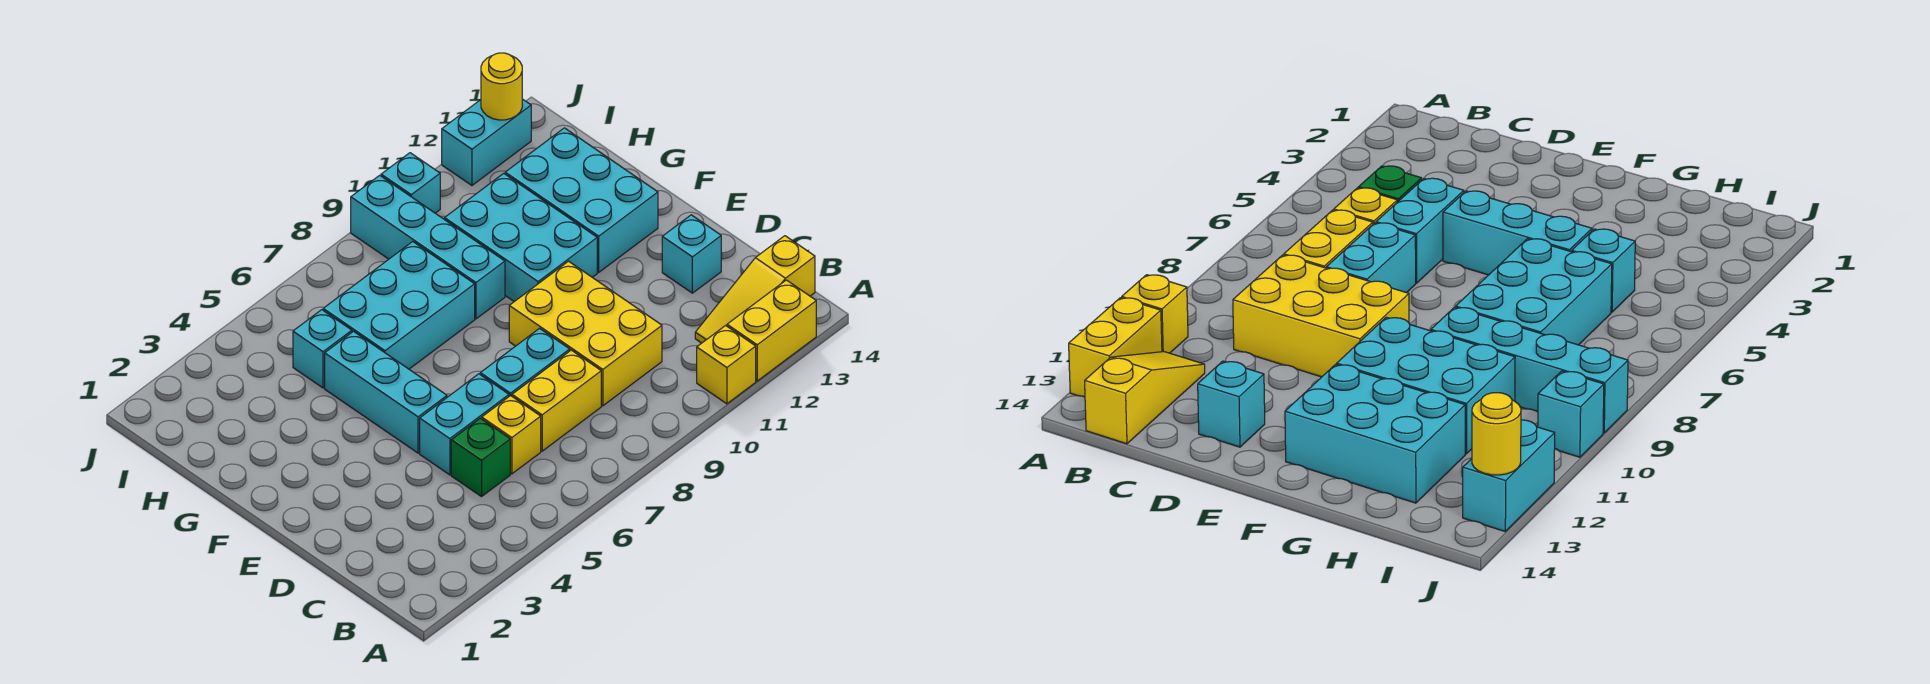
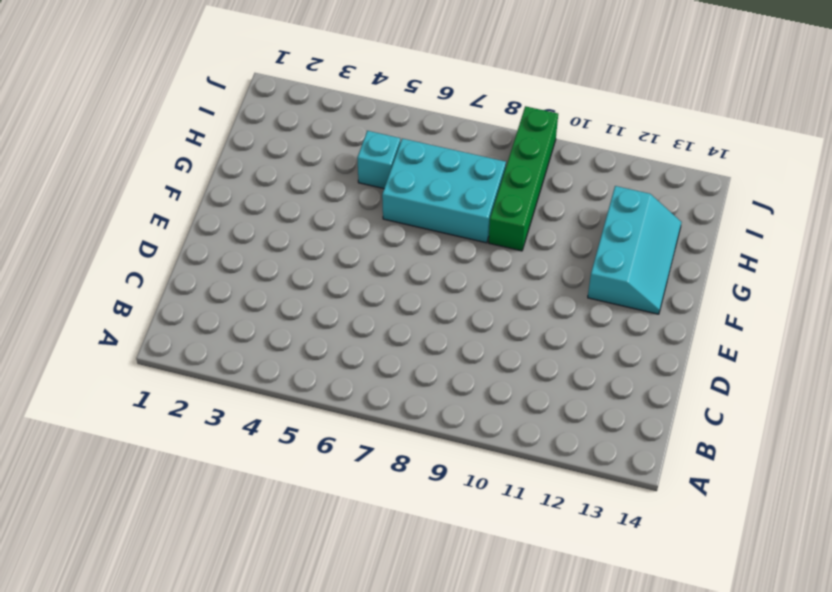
cyan 2x3 slope [588,186,682,314] -> cyan 2x3 brick [505,128,658,272]
green 1x4 brick [489,106,558,251] -> cyan 1x4 brick [351,175,505,319]
none -> yellow 1x1 brick [697,325,756,404]
none -> yellow 1x2 brick [727,280,816,381]
none -> yellow 1x3 slope [695,236,815,343]

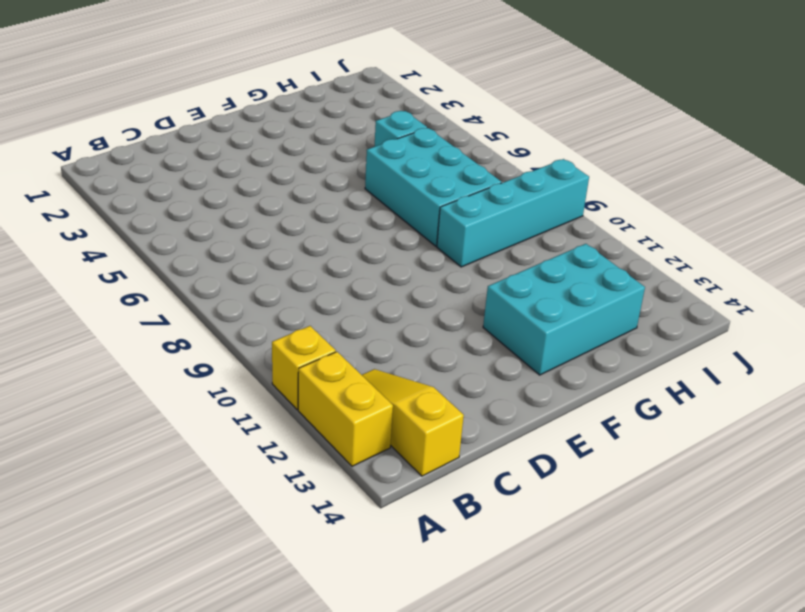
none -> green 1x1 brick [451,418,510,497]
none -> yellow 1x1 brick [482,395,541,474]
none -> yellow 1x2 brick [512,350,601,451]

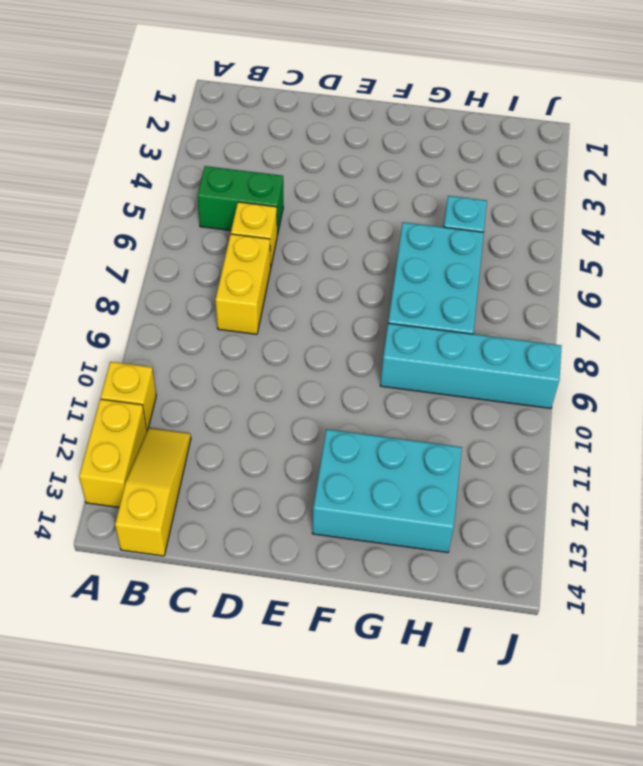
green 1x2 brick [197,166,283,236] -> green 1x1 brick [451,418,510,497]
none -> yellow 2x3 brick [509,261,662,406]
none -> cyan 1x2 brick [420,374,509,475]
none -> cyan 1x2 brick [480,328,570,396]

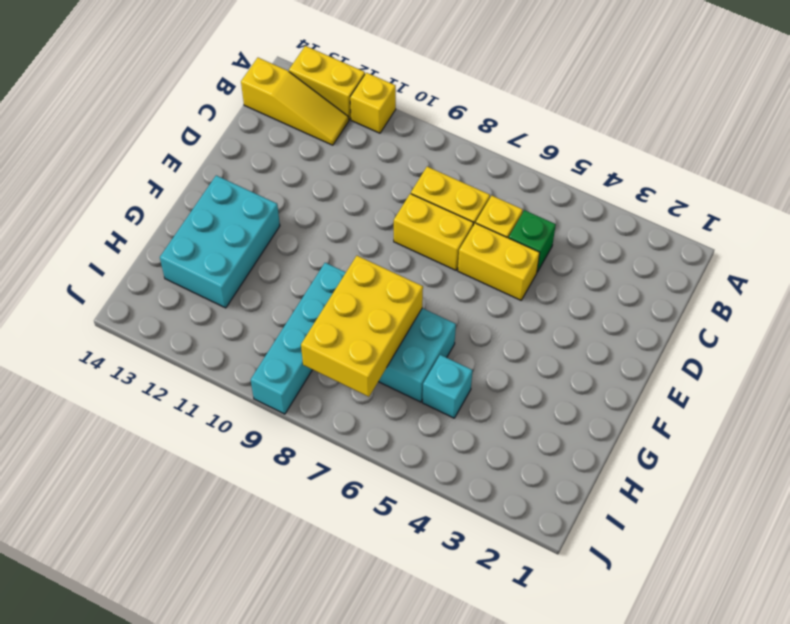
yellow 1x2 brick [458,223,540,300] -> cyan 1x2 brick [420,374,509,475]
yellow 1x2 brick [394,194,473,270] -> cyan 1x2 brick [480,328,570,396]
yellow 2x3 brick [301,256,423,397] -> yellow 2x3 brick moved to [509,261,662,406]
none -> cyan 1x1 brick [662,215,721,293]
none -> cyan 1x3 brick [325,331,447,453]
none -> cyan 2x3 brick [445,173,597,302]

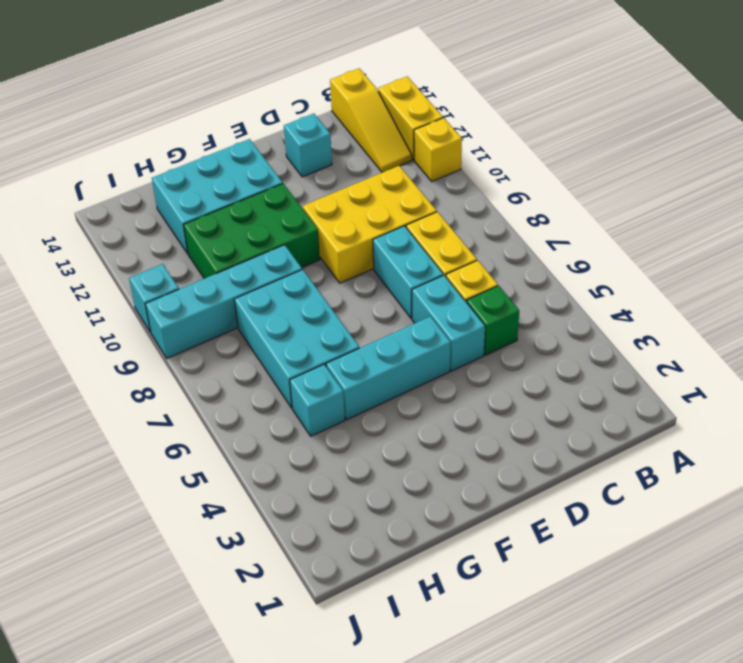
green 2x3 brick [183,184,320,279] -> cyan 2x3 brick [445,173,597,302]
none -> cyan 1x2 brick [442,99,531,185]
none -> yellow 1x1 round brick [481,53,522,120]

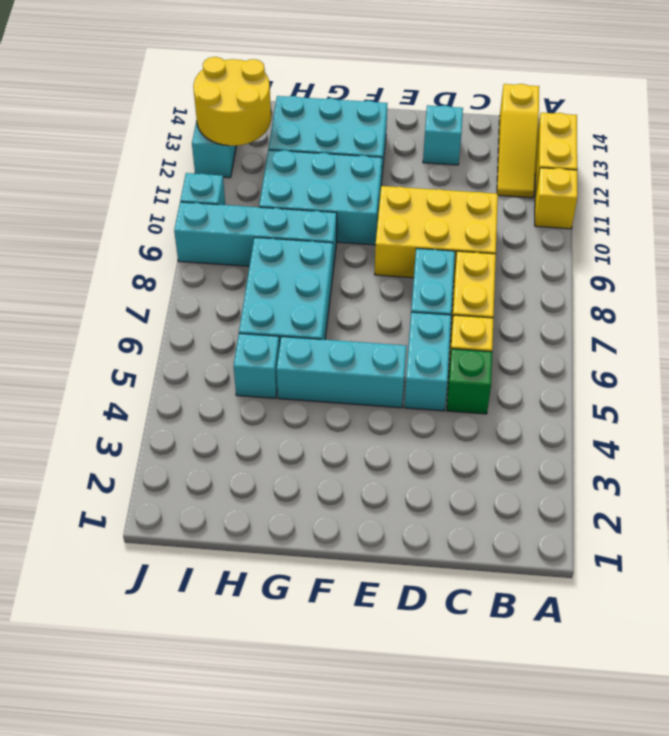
yellow 2x2 round brick [193,57,271,146] -> yellow 1x1 round brick [481,53,522,120]

